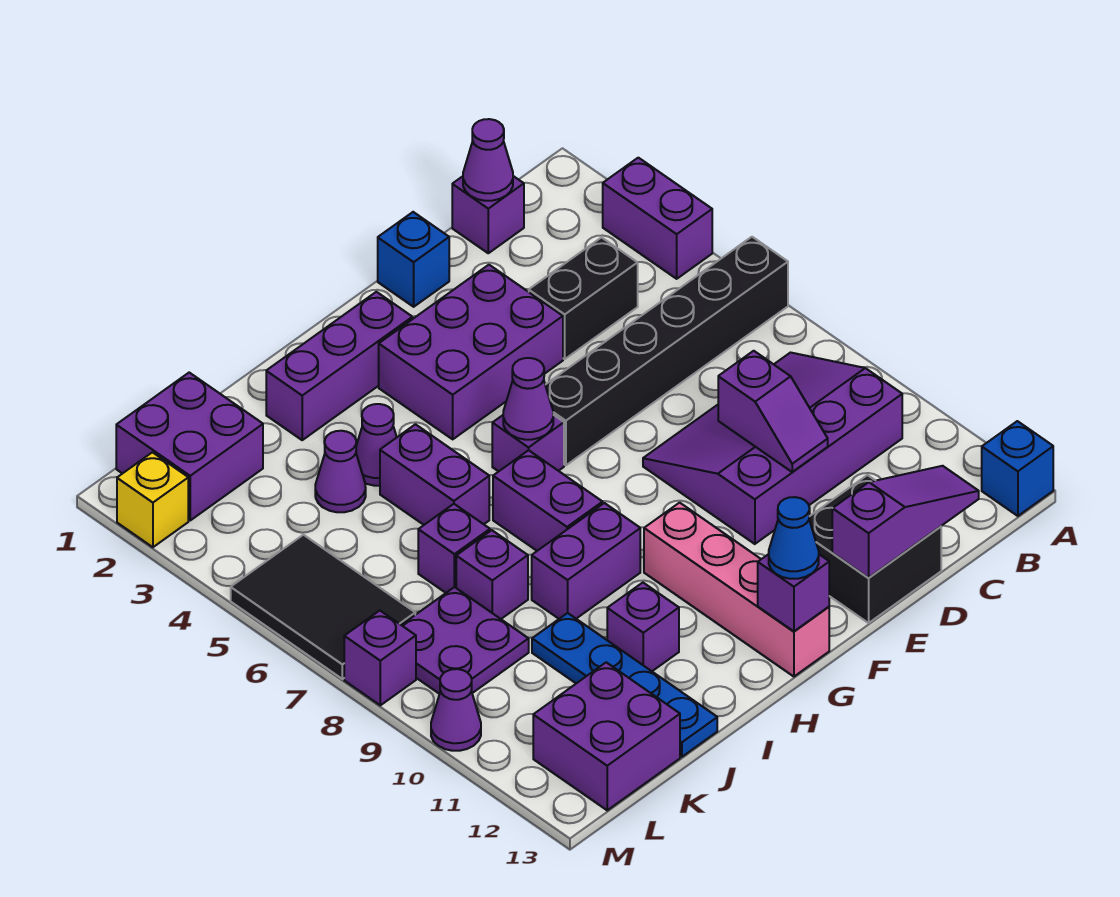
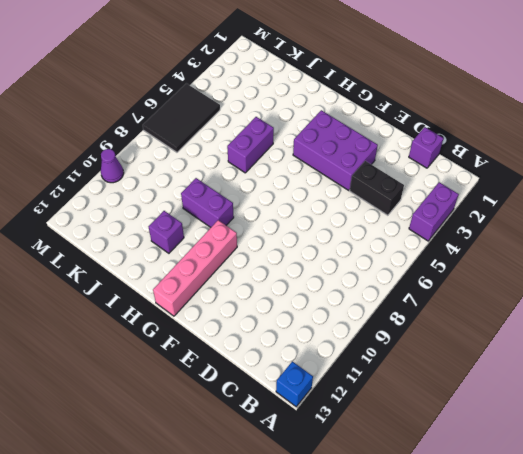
none -> black 1x6 brick [545,237,788,465]
none -> purple 3x4 slope [643,353,902,544]
none -> black 2x2 brick [809,475,941,623]
none -> blue 1x1 brick [378,212,449,307]

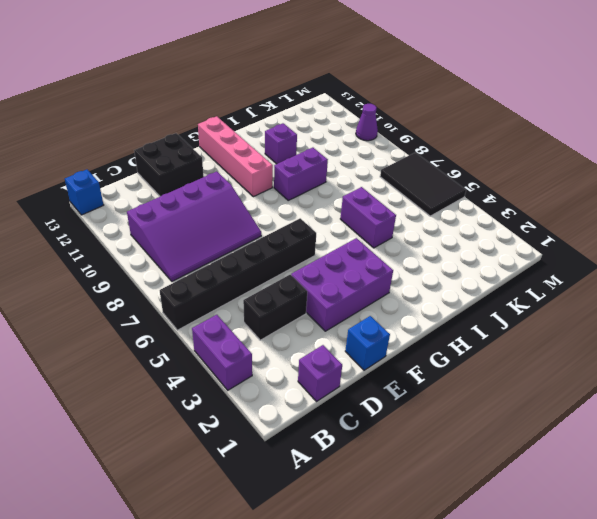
none -> purple 1x3 brick [266,292,412,440]
none -> purple 1x1 brick [492,415,564,471]
none -> purple 1x2 brick [493,450,603,551]
none -> purple 1x1 cone [356,404,397,486]

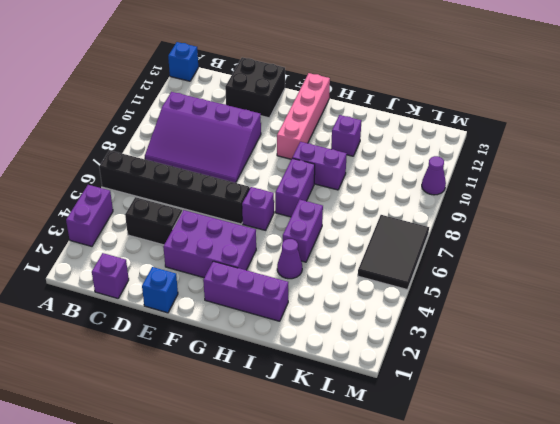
none -> purple 1x1 cone [315,431,366,512]
none -> purple 1x1 brick [418,504,490,593]
none -> purple 1x1 brick [456,530,528,619]
none -> blue 1x4 plate [532,613,717,757]

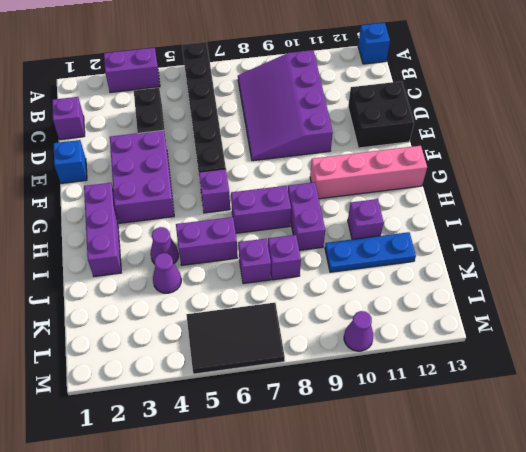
blue 1x3 plate [325,232,416,272] -> blue 1x4 plate [532,613,717,757]
none -> purple 2x2 brick [116,373,263,520]
none -> purple 2x2 plate [402,587,529,694]
none -> purple 2x2 brick [533,662,680,810]
none -> yellow 1x1 brick [117,452,188,547]

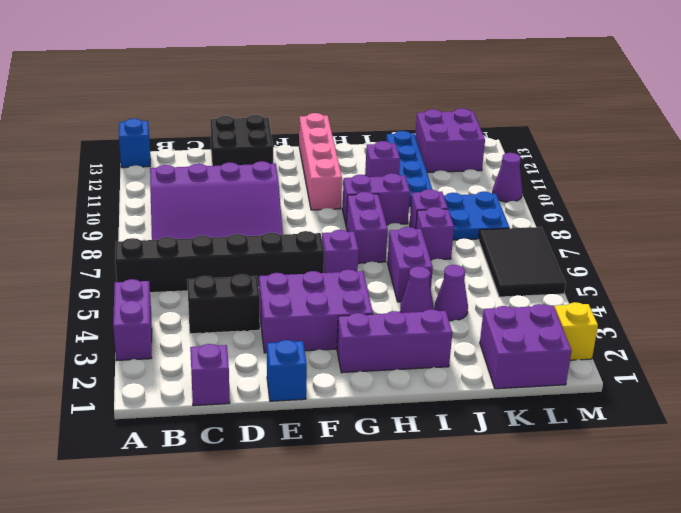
blue 2x2 plate [444,191,509,240] -> purple 2x2 plate [402,587,529,694]
none -> purple 1x1 brick [344,611,416,705]
none -> purple 1x1 cone [463,119,513,201]
none -> purple 1x3 slope [832,466,979,578]
none -> purple 1x2 slope [718,351,828,472]

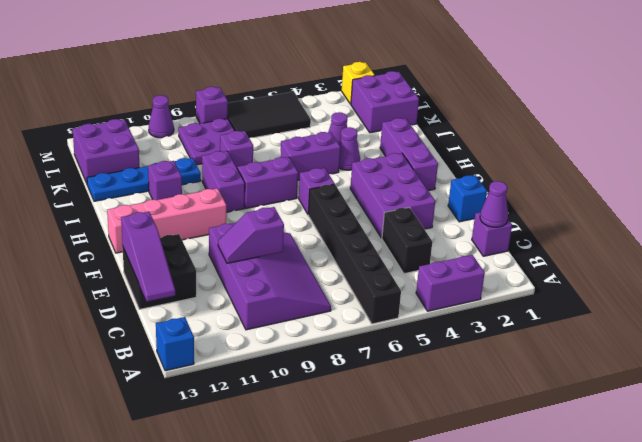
none -> purple 1x1 brick [418,504,490,593]
none -> purple 1x1 cone [503,358,553,440]
none -> purple 1x1 brick [758,554,829,631]
none -> blue 1x1 cone [769,497,819,579]

